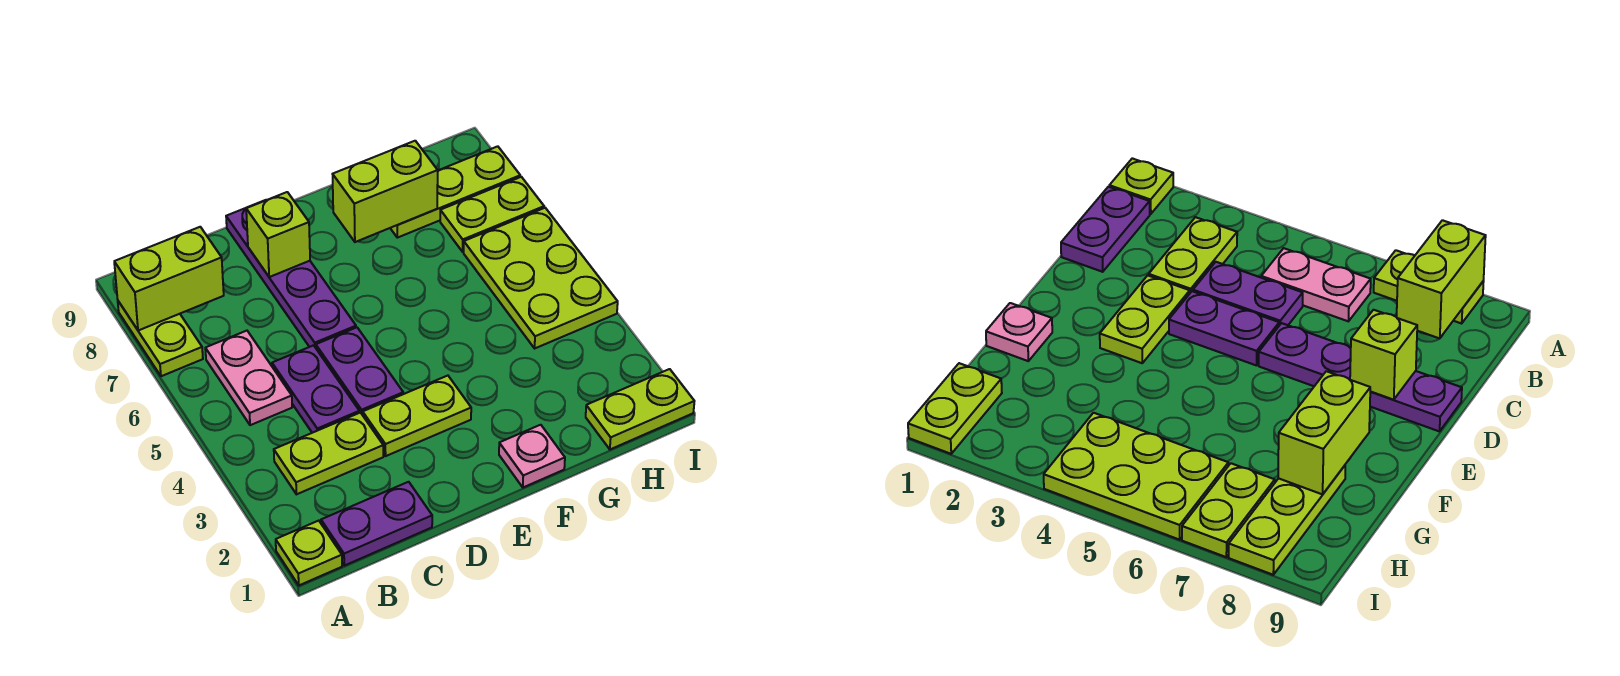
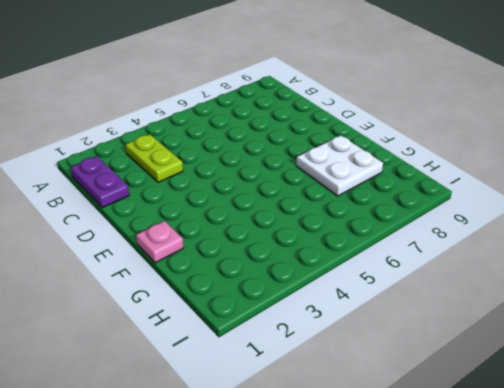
white 2x2 plate [296,135,383,196] -> lime 1x3 plate [390,146,520,238]
none -> lime 1x1 plate [276,521,342,585]
none -> lime 1x2 plate [118,301,203,376]
none -> pink 1x2 plate [205,331,292,425]

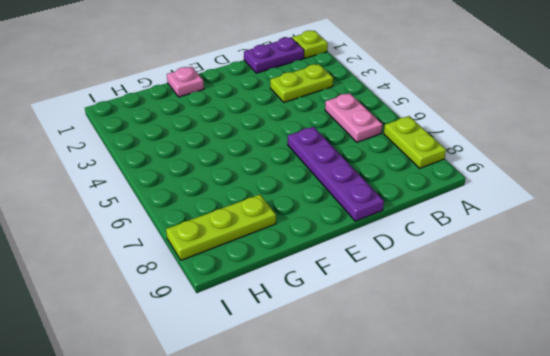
none -> purple 1x2 plate [272,345,359,433]
none -> lime 1x2 plate [363,376,471,456]
none -> purple 1x2 plate [316,327,403,415]

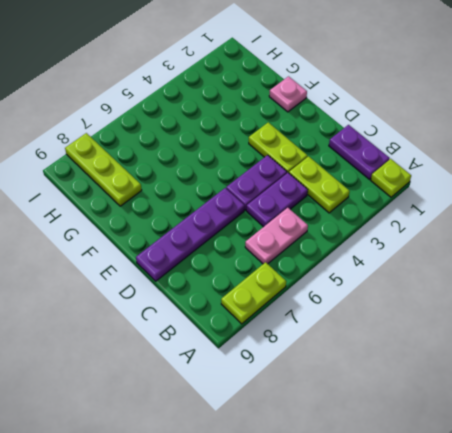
none -> lime 1x2 plate [586,369,694,449]
none -> lime 2x3 plate [464,208,618,348]
none -> lime 1x2 plate [440,177,544,252]

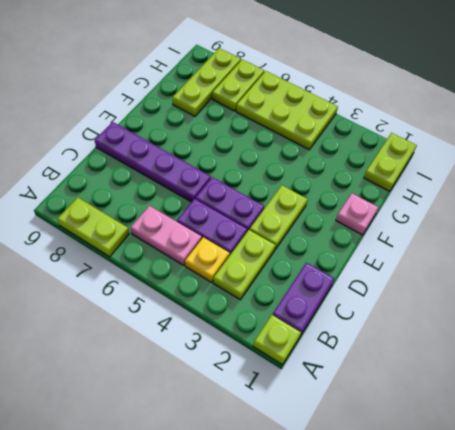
yellow 1x1 plate [185,237,230,282] -> none
none -> lime 1x2 brick [114,227,224,331]
none -> lime 1x1 brick [246,192,310,277]
none -> lime 1x2 brick [333,141,438,242]

